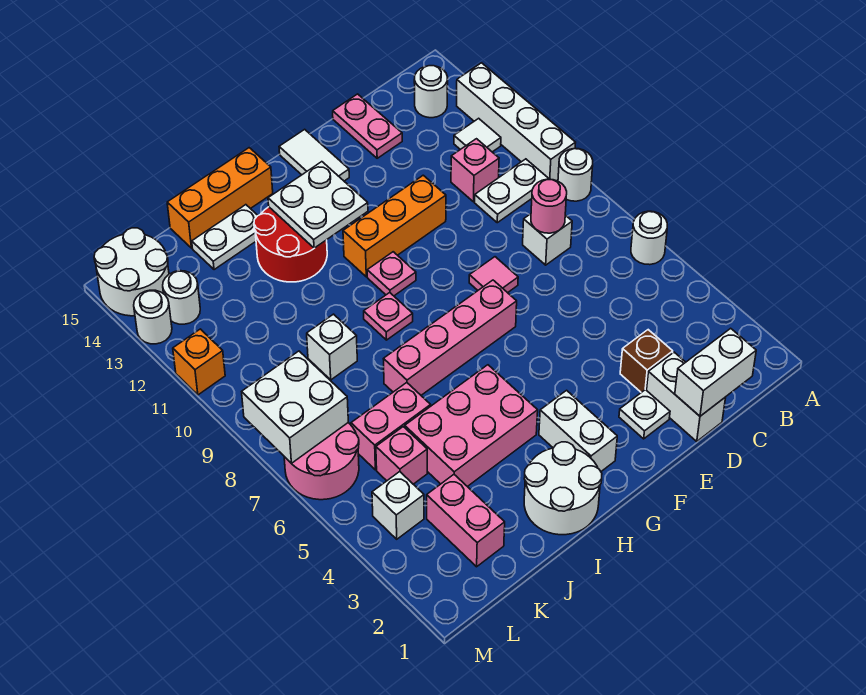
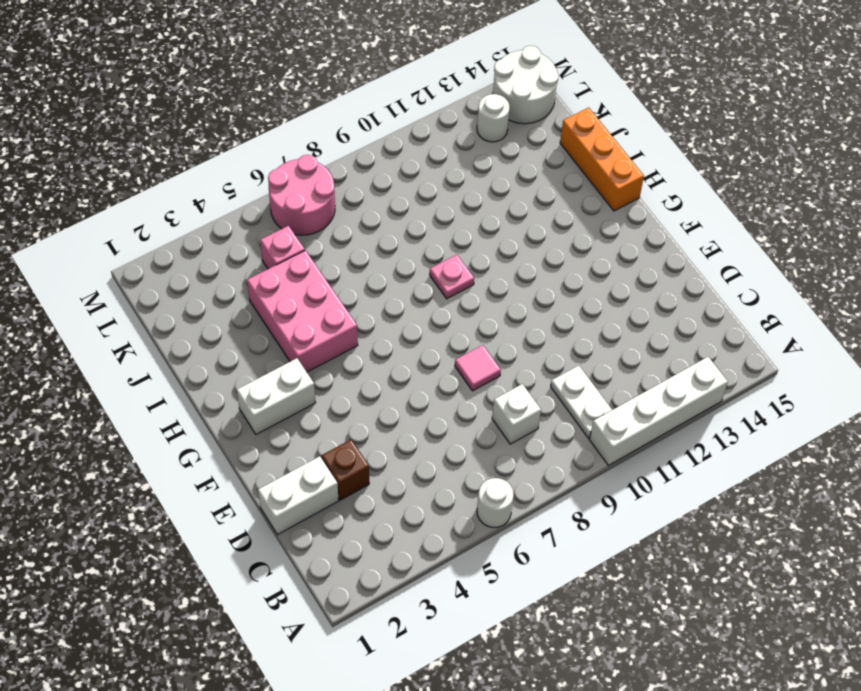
none -> white 1x1 round brick [558,149,593,201]
none -> white 1x1 tile [454,118,501,152]
none -> white 1x1 round brick [414,66,448,118]
none -> pink 1x1 brick [451,139,499,202]

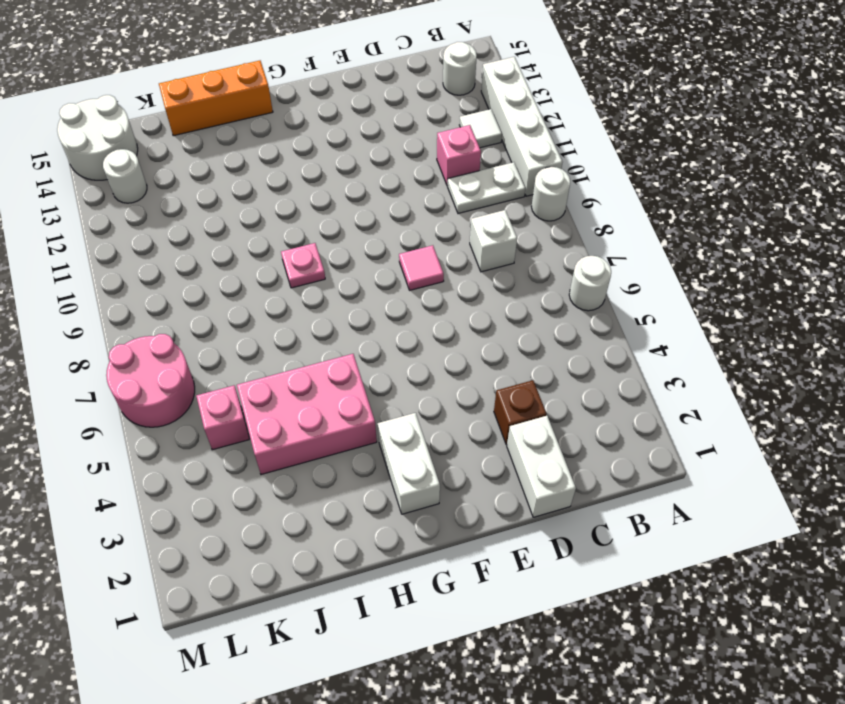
none -> pink 1x2 plate [333,94,402,158]
none -> white 1x1 plate [619,390,670,439]
none -> orange 1x3 brick [343,175,446,277]
none -> pink 1x4 brick [384,280,517,395]

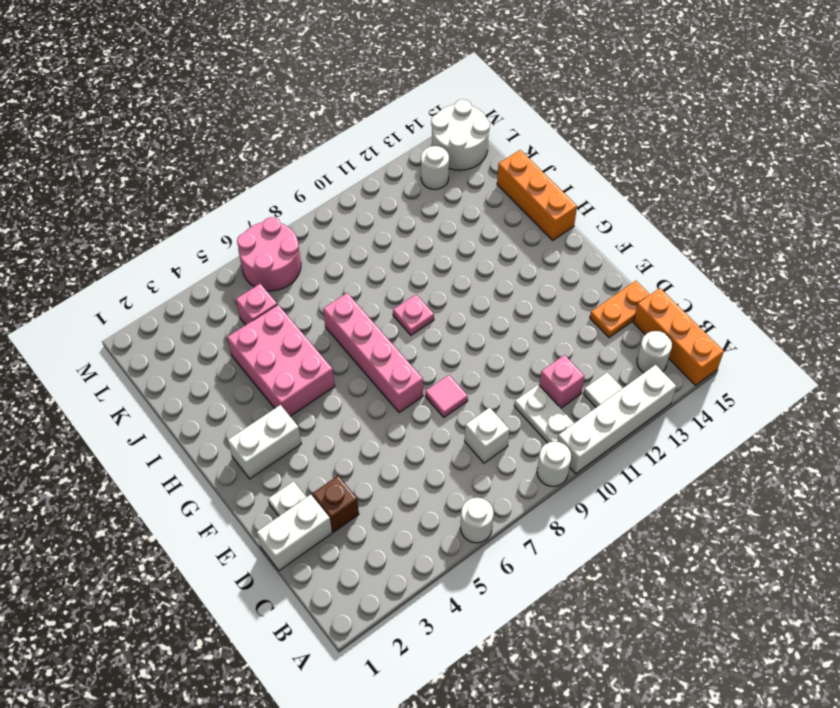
orange 1x3 brick [633,288,724,385] -> orange 1x3 brick moved to [343,175,446,277]
orange 1x2 plate [590,281,650,338] -> pink 1x2 plate [333,94,402,158]
none -> white 1x2 tile [279,129,349,181]
none -> pink 1x1 plate [367,252,416,296]
none -> white 2x2 round brick [524,442,602,535]
none -> red 2x2 round brick [254,207,327,282]

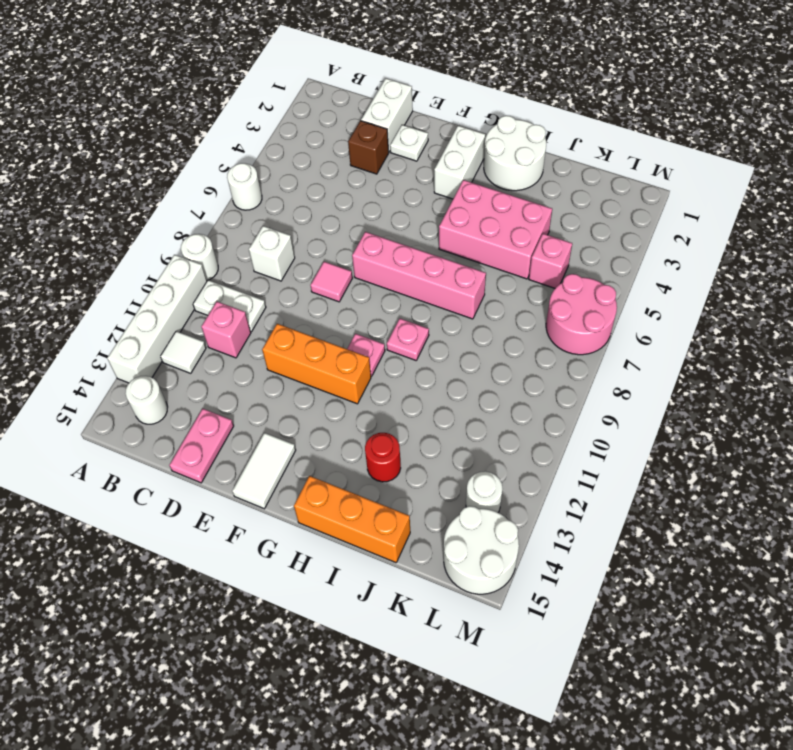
red 1x1 round brick [365,433,401,482] -> red 2x2 round brick [254,207,327,282]
none -> white 1x2 plate [192,205,258,270]
none -> pink 1x2 brick [351,383,431,470]
none -> white 1x1 brick [307,314,357,380]
none -> pink 1x2 brick [427,475,505,567]

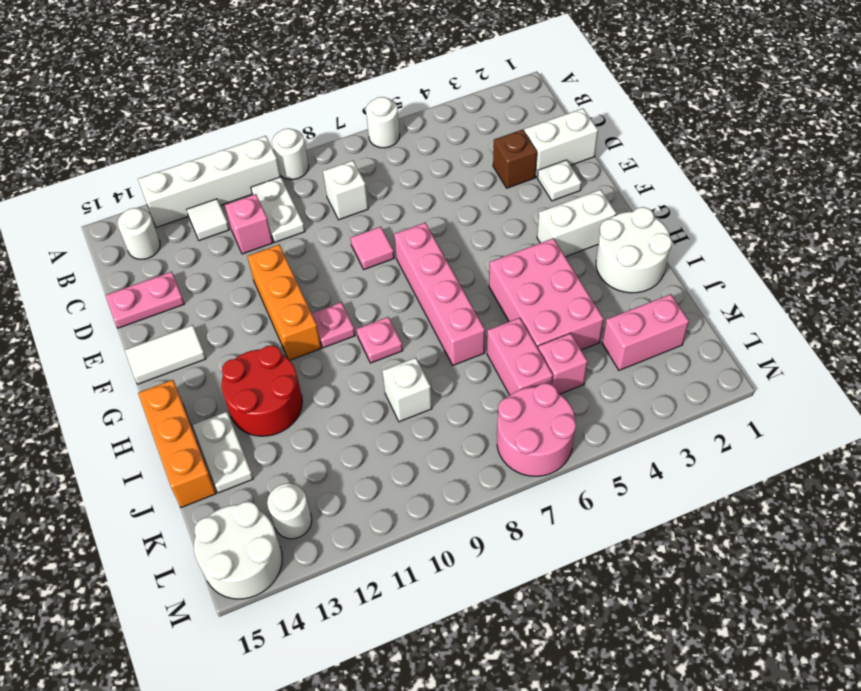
none -> white 1x1 brick [372,472,424,539]
none -> orange 1x1 brick [173,329,225,395]
none -> white 1x1 round brick [134,290,172,344]
none -> white 1x2 brick [675,328,756,416]

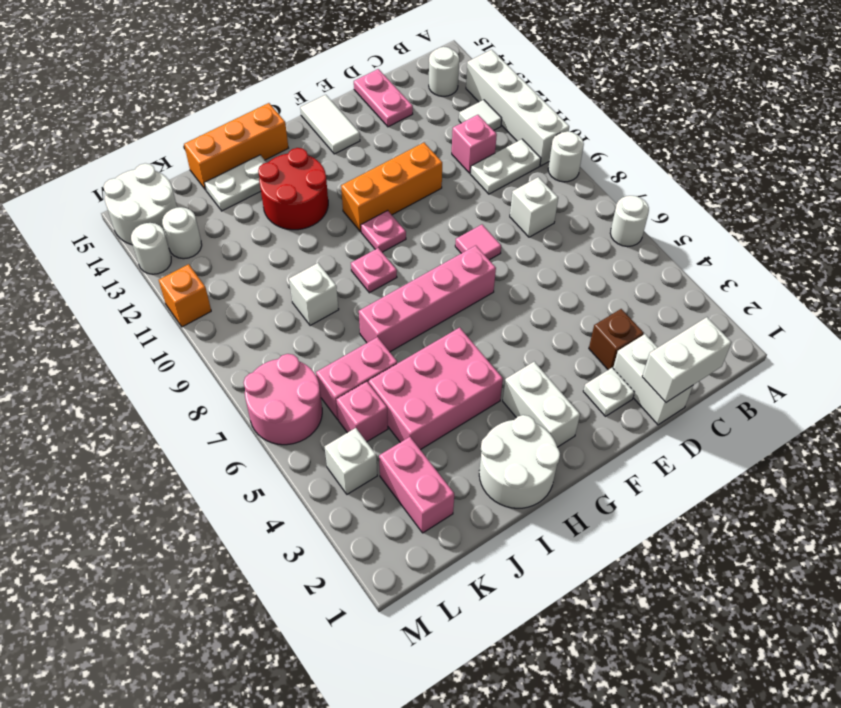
none -> pink 1x1 round brick [531,179,567,233]
none -> white 2x2 plate [268,162,368,248]
none -> white 2x2 brick [242,351,348,463]

